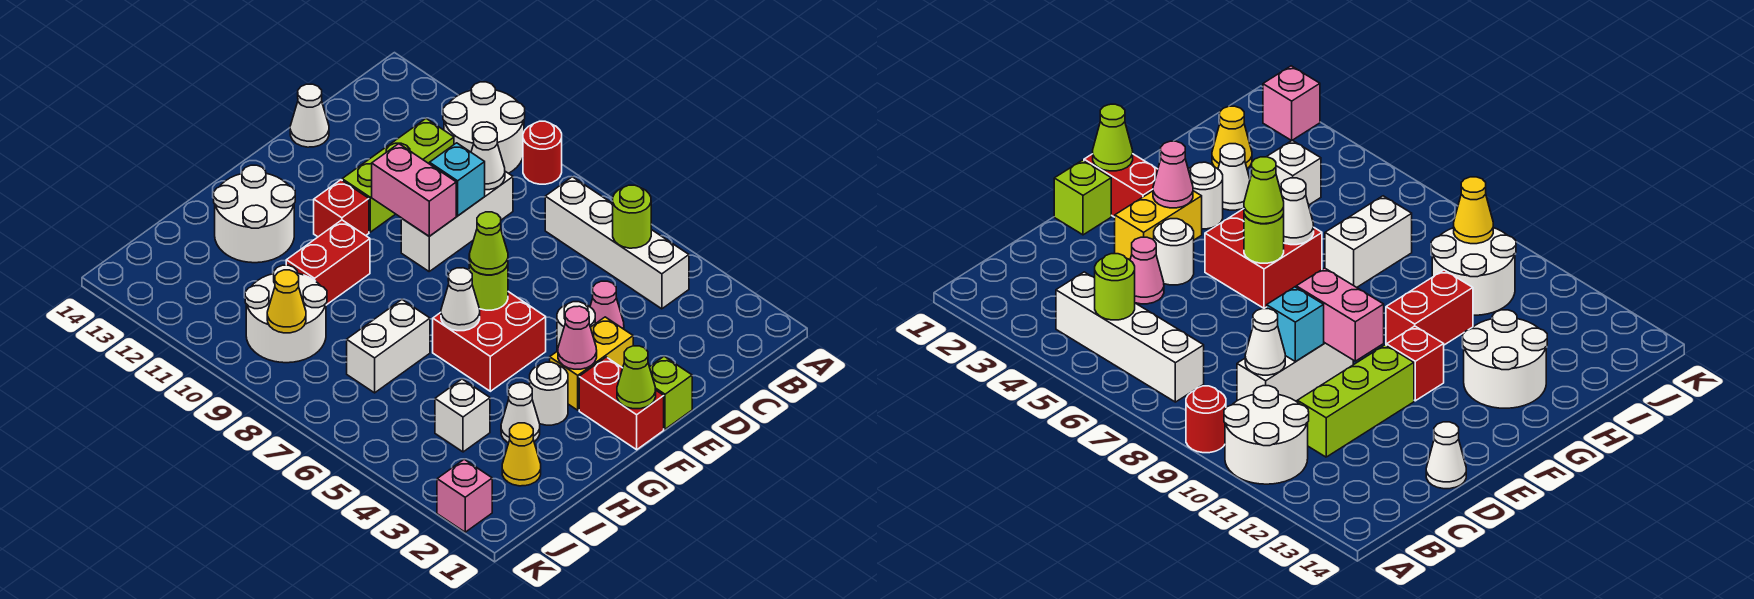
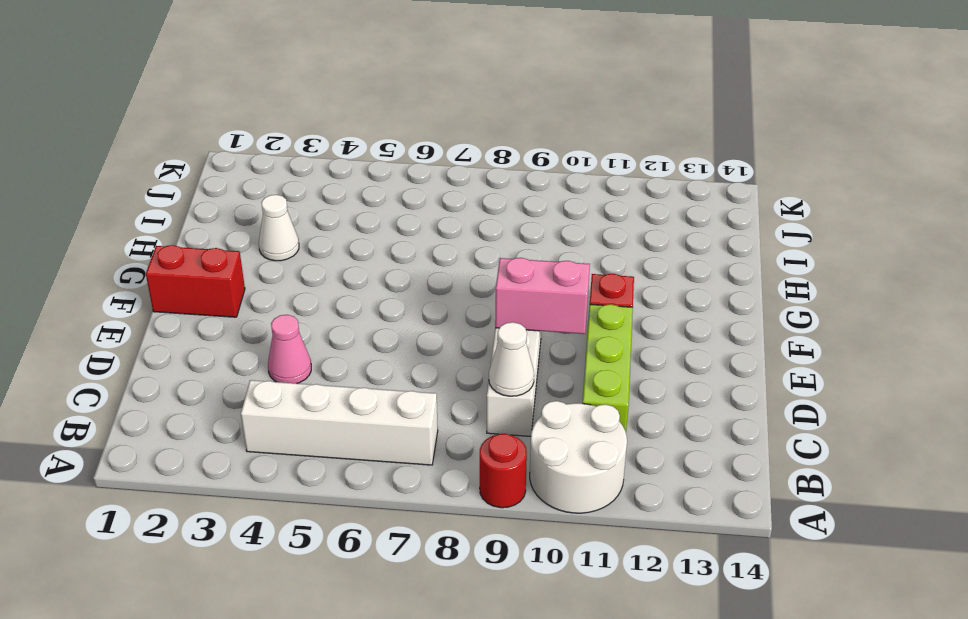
none -> white 1x1 cone [290,84,329,147]
none -> lime 1x1 brick [650,356,692,429]
none -> yellow 1x2 brick [550,317,633,410]
none -> white 1x1 round brick [557,302,595,351]

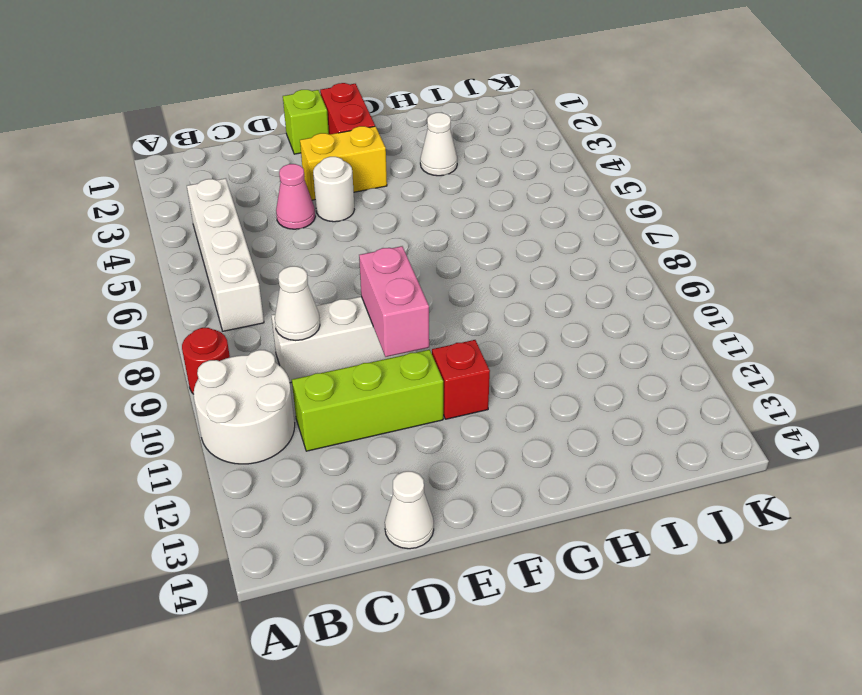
none -> red 2x2 brick [433,292,546,391]
none -> white 1x1 round brick [530,362,568,425]
none -> red 1x2 brick [286,220,370,305]
none -> white 2x2 round brick [214,165,295,263]

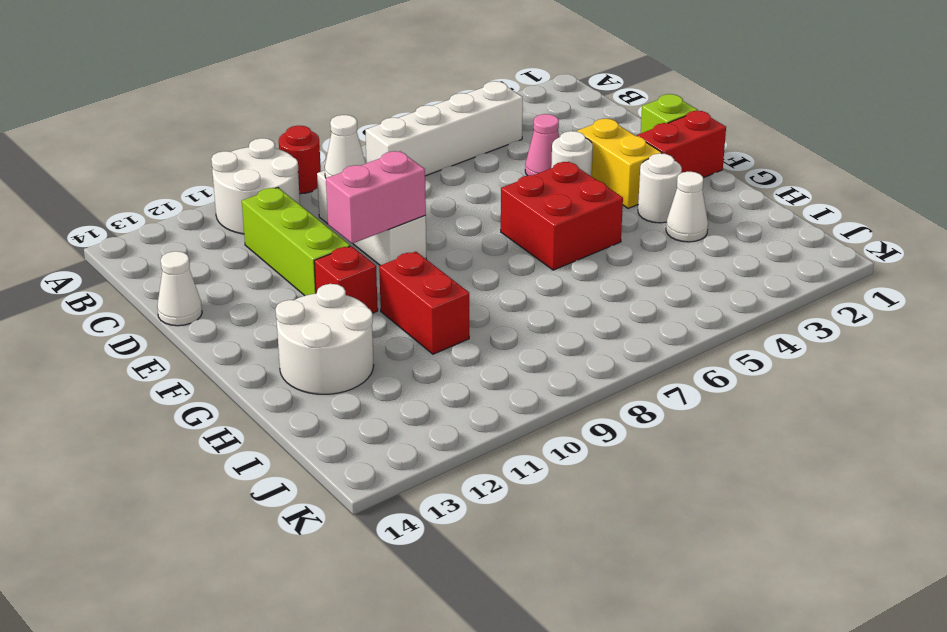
none -> white 1x2 brick [347,300,430,393]
none -> yellow 1x1 cone [502,423,541,486]
none -> white 1x1 brick [435,379,490,452]
none -> white 2x2 round brick [245,265,327,363]

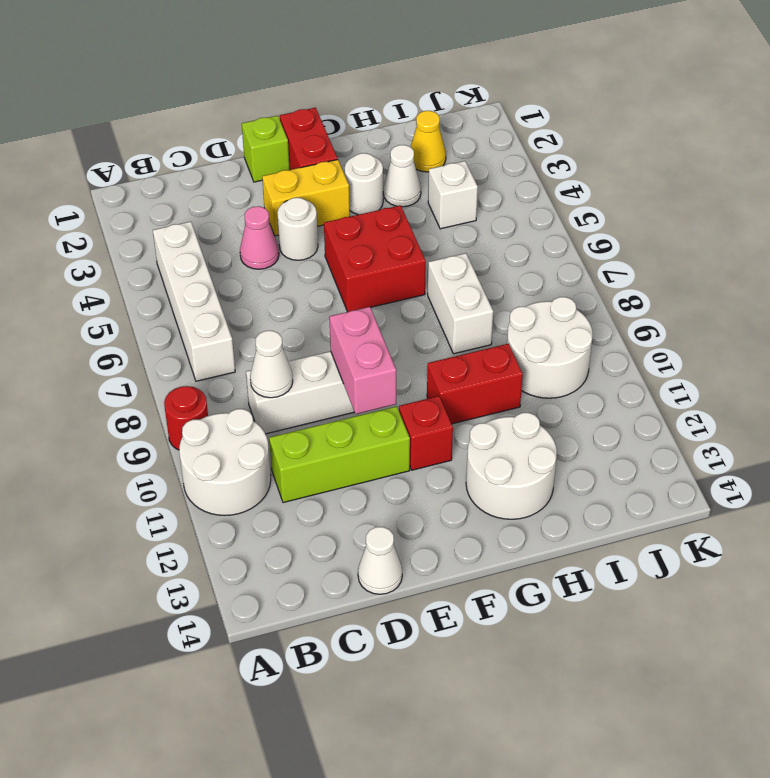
white 1x2 brick [428,253,493,354] -> white 1x2 brick turned to [347,300,430,393]
none -> pink 1x1 brick [437,459,492,532]
none -> lime 1x1 round brick [613,185,651,248]
none -> cyan 1x1 brick [430,143,485,216]
none -> lime 1x1 cone [617,346,656,409]

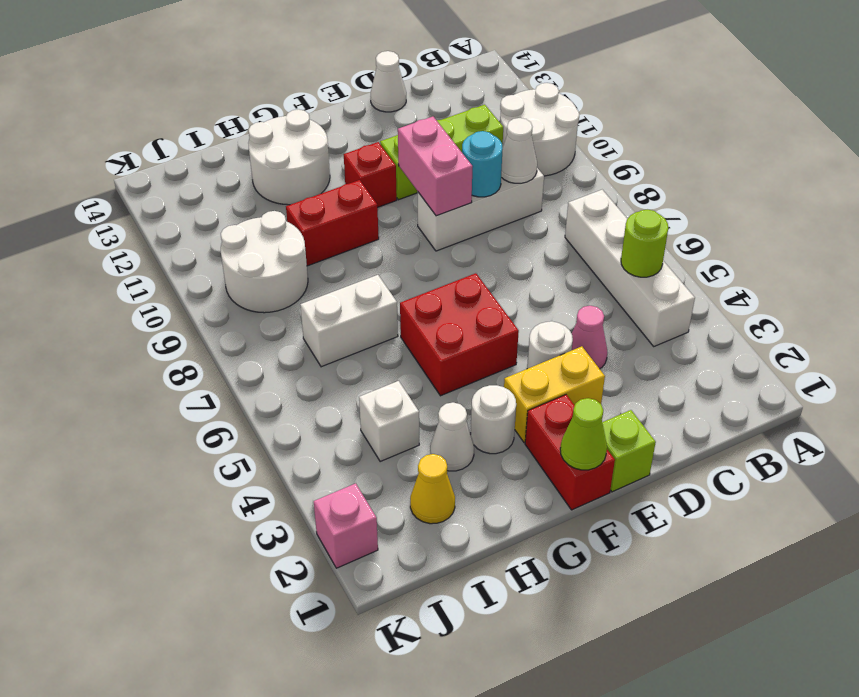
cyan 1x1 round brick [462,131,503,197] -> cyan 1x1 brick [430,143,485,216]
none -> red 1x1 round brick [523,121,562,184]
none -> pink 1x1 cone [558,306,597,369]
none -> lime 1x1 round brick [469,261,508,310]
none -> white 1x1 cone [441,268,480,331]

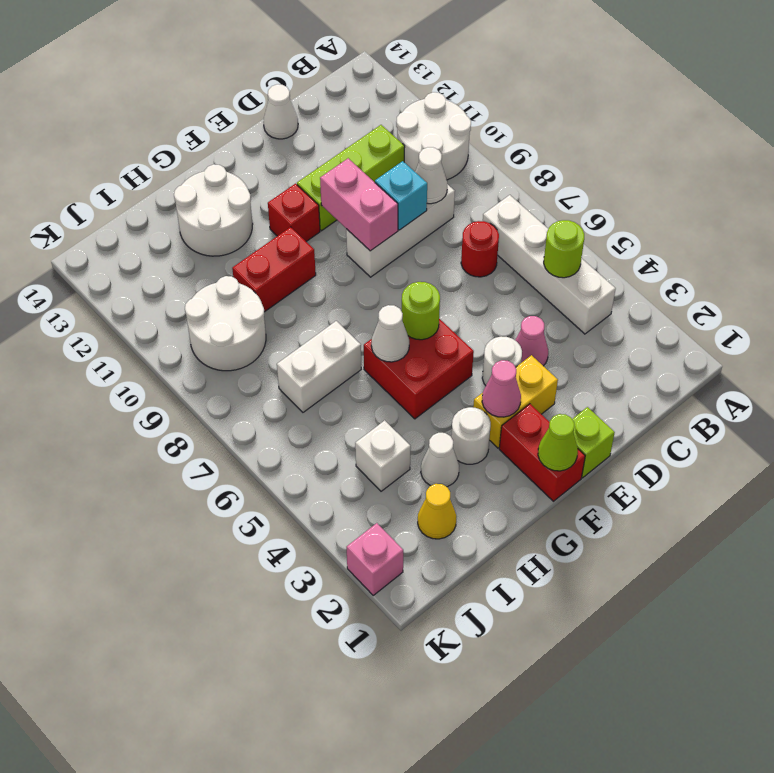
red 1x1 round brick [461,221,499,277] -> red 1x1 round brick moved to [523,121,562,184]
none -> yellow 1x1 cone [267,270,306,333]
none -> lime 1x1 cone [469,212,508,275]

